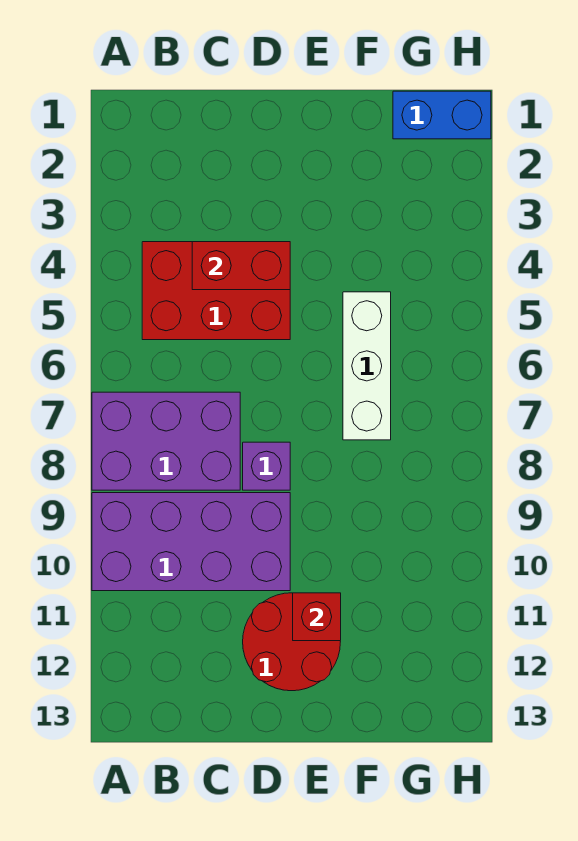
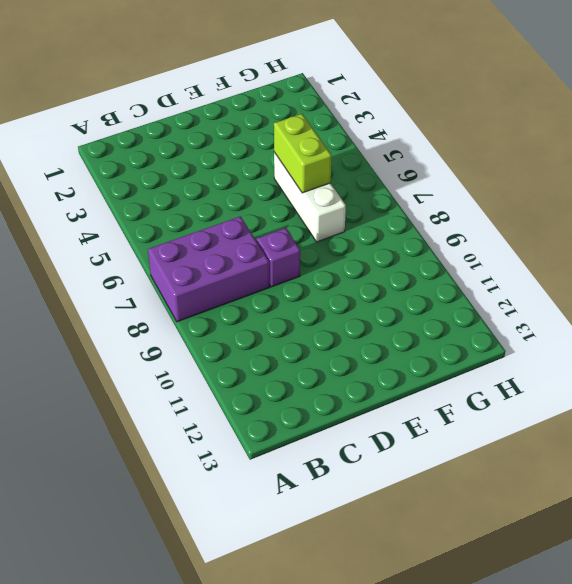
lime 1x2 brick [274,114,332,193] -> none
none -> purple 2x4 brick [92,493,290,591]
none -> red 2x3 brick [142,242,290,340]

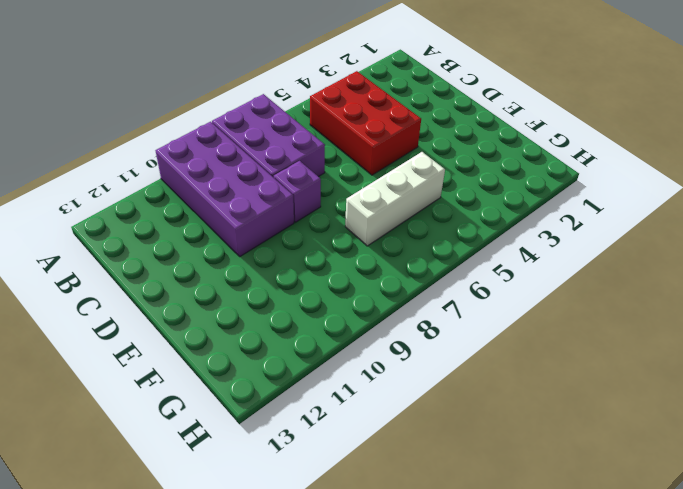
none -> red 2x2 round brick [243,593,340,691]
none -> blue 1x2 brick [393,91,491,139]

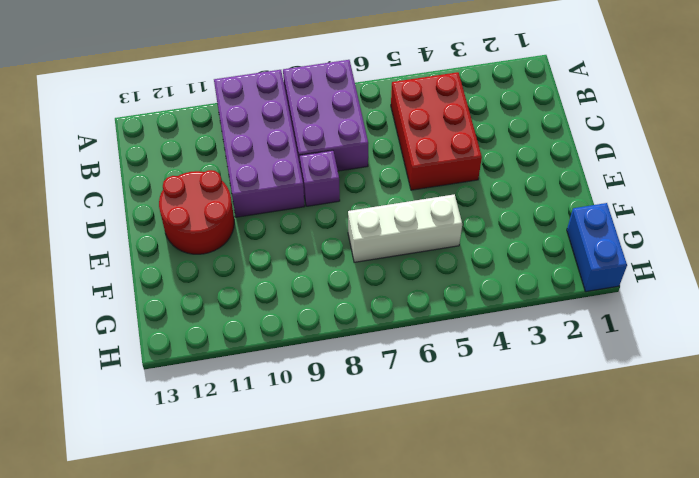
none -> red 1x2 brick [192,242,290,290]
none -> red 1x1 brick [293,593,341,641]

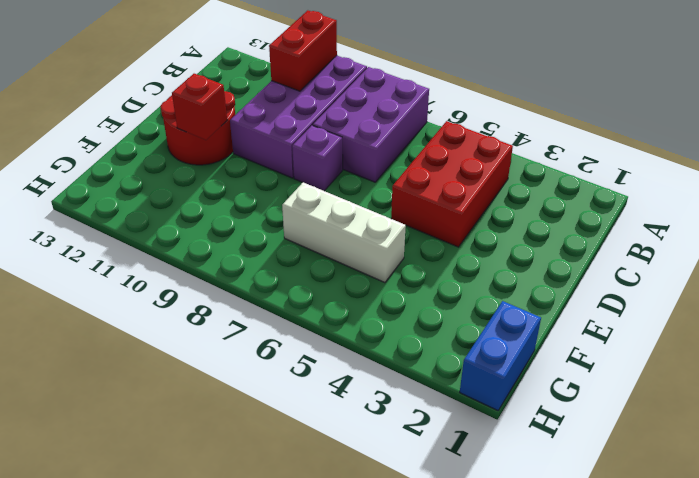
red 1x2 brick [269,10,337,91] -> red 1x2 brick moved to [192,242,290,290]

